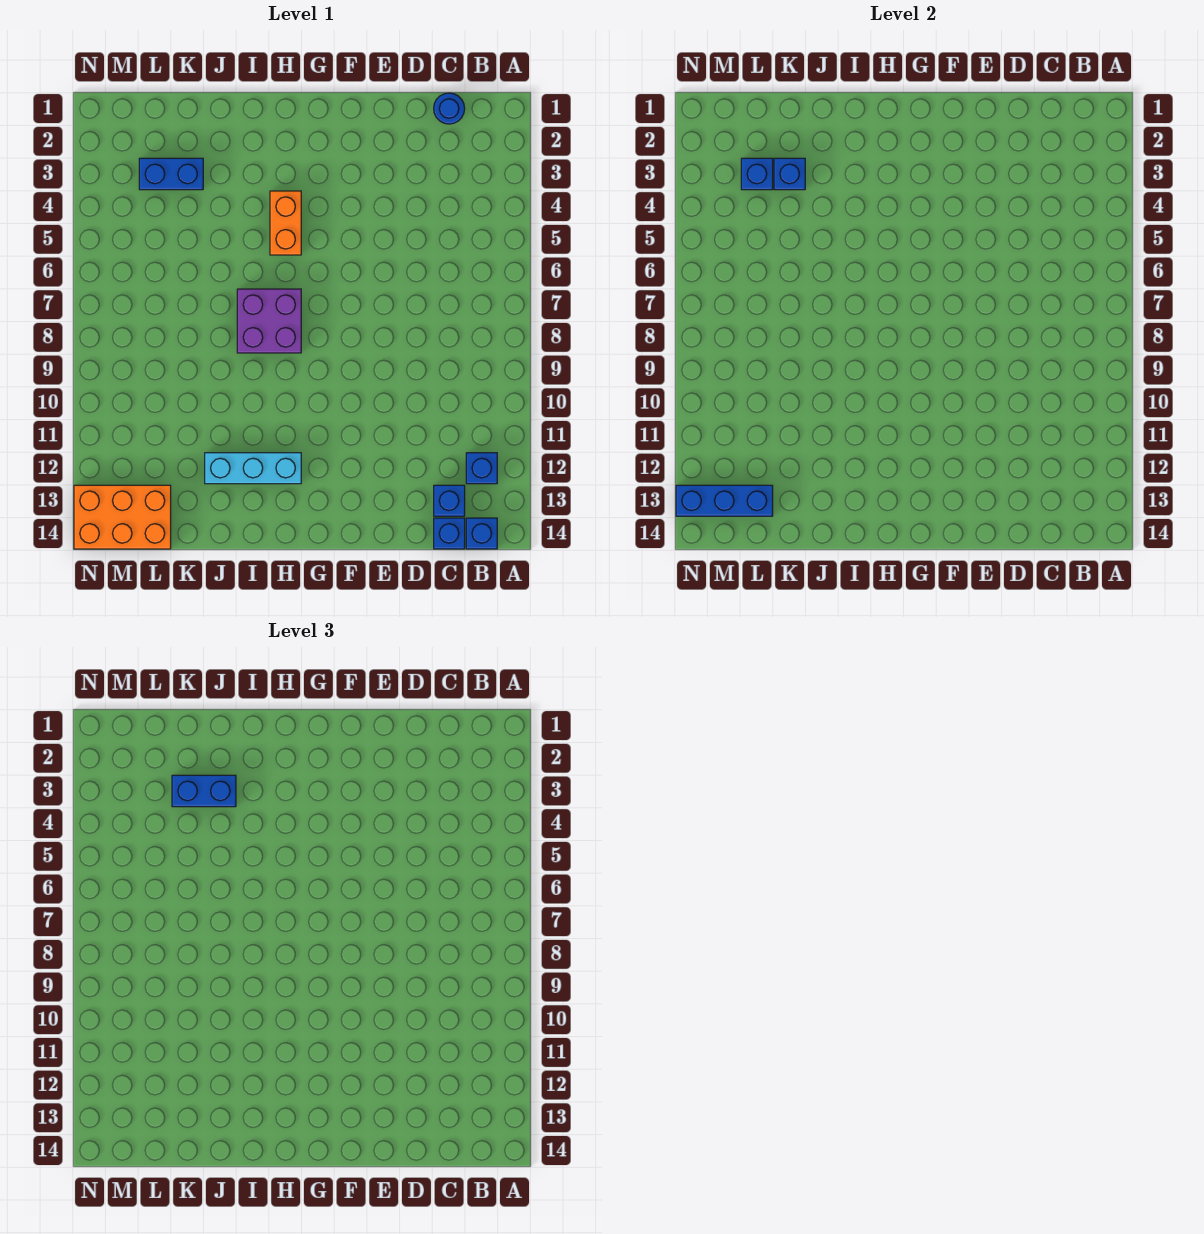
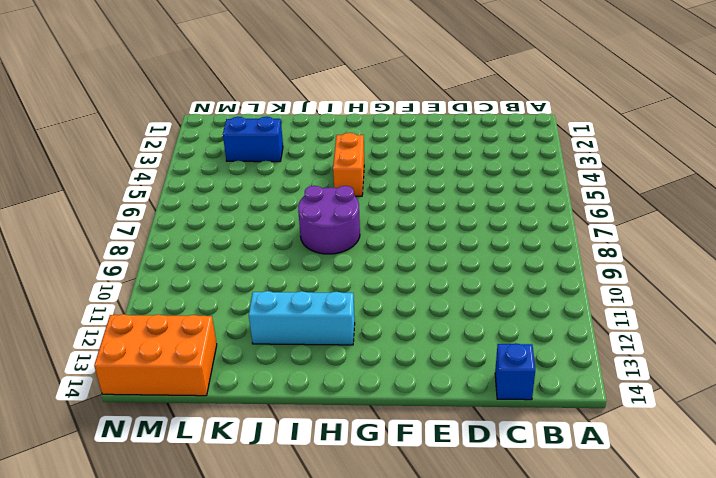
purple 2x2 round brick [298,186,360,254] -> purple 2x2 brick [237,289,301,353]
none -> blue 1x1 brick [466,453,497,484]
none -> blue 1x1 brick [466,518,497,549]
none -> blue 1x1 round brick [434,93,465,124]

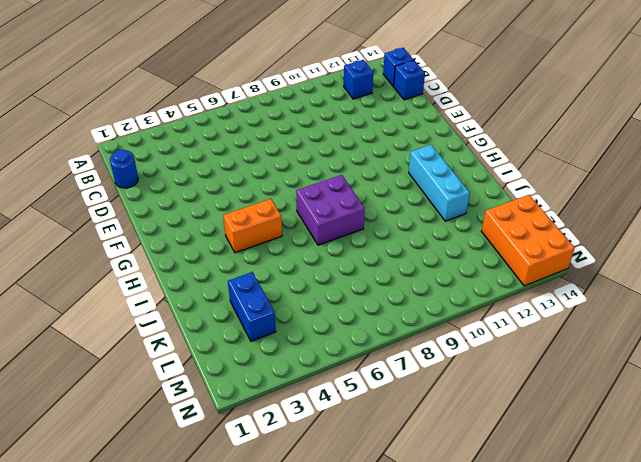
none -> blue 1x1 brick [434,485,465,516]
none -> blue 1x1 brick [774,158,805,190]
none -> blue 1x1 brick [741,158,773,190]

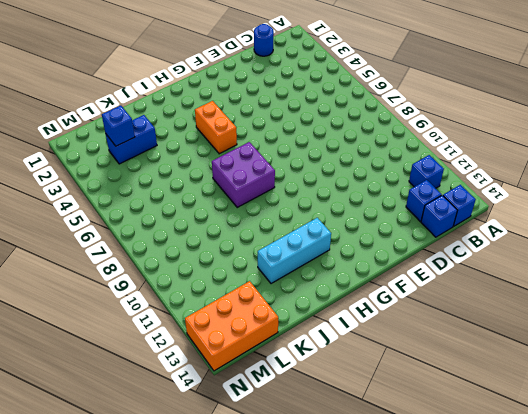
none -> blue 1x1 brick [774,158,805,190]
none -> blue 1x3 brick [676,485,773,516]
none -> blue 1x2 brick [172,775,236,807]

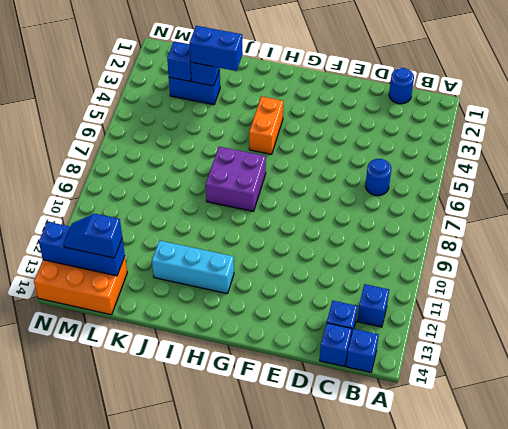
blue 1x1 round brick [365,159,391,196] -> none
blue 1x2 slope [64,214,122,258] -> none

